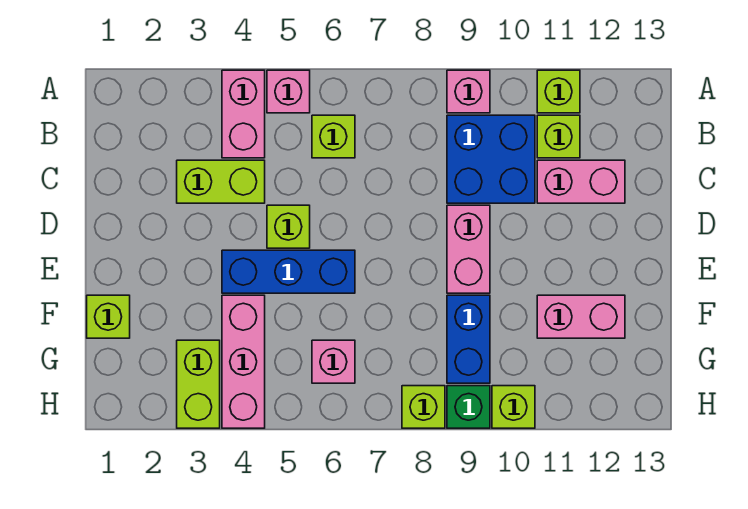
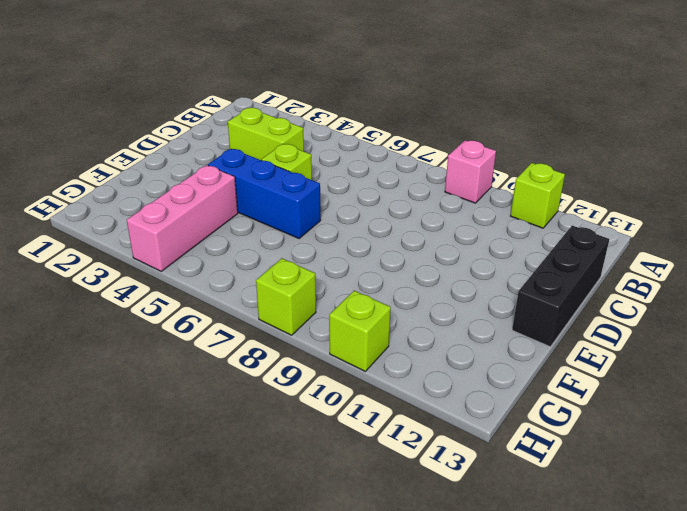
black 1x3 brick [512,226,609,347] -> none
none -> pink 1x2 brick [222,70,265,158]
none -> pink 1x1 brick [267,70,310,113]
none -> lime 1x1 brick [312,115,355,158]

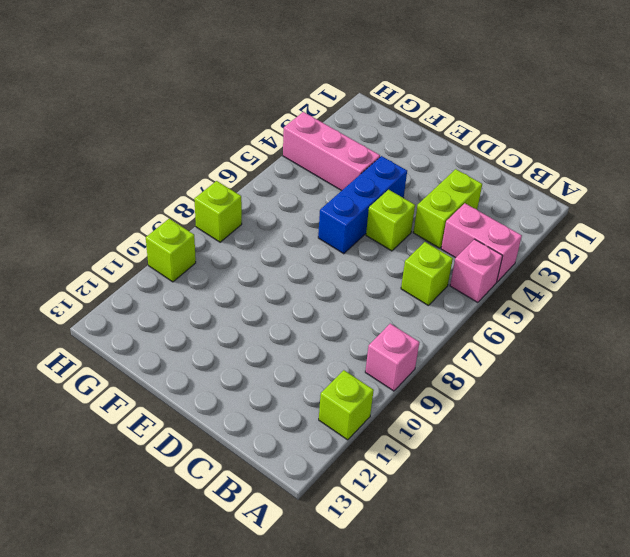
none -> blue 2x2 brick [447,115,535,203]
none -> lime 1x1 brick [537,115,580,158]
none -> pink 1x2 brick [537,160,625,203]

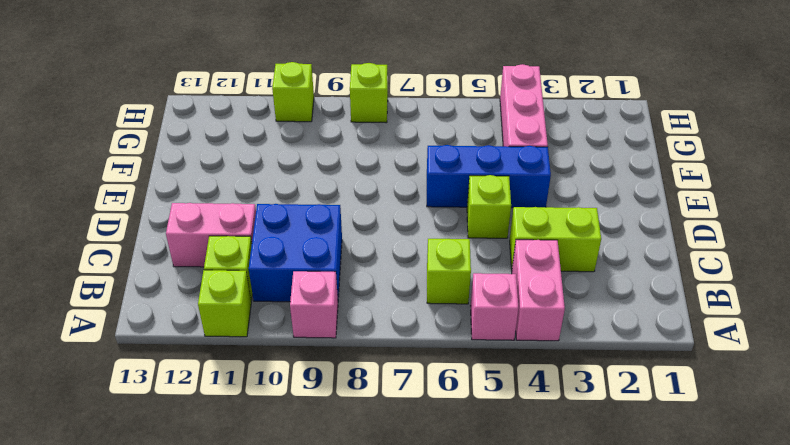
none -> pink 1x2 brick [447,205,490,293]
none -> lime 1x1 brick [87,295,130,338]
none -> blue 1x2 brick [447,295,490,383]

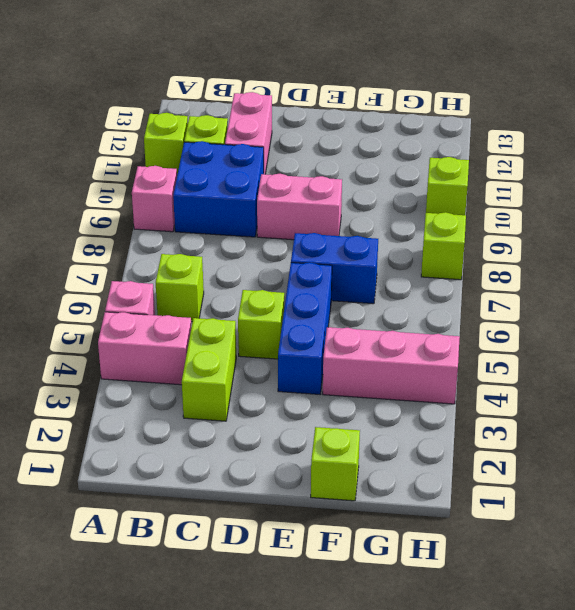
blue 1x2 brick [291,233,378,304] -> blue 1x2 brick moved to [447,295,490,383]
none -> pink 1x2 brick [537,295,625,338]
none -> lime 1x2 brick [177,340,220,428]
none -> pink 1x1 brick [312,340,355,383]

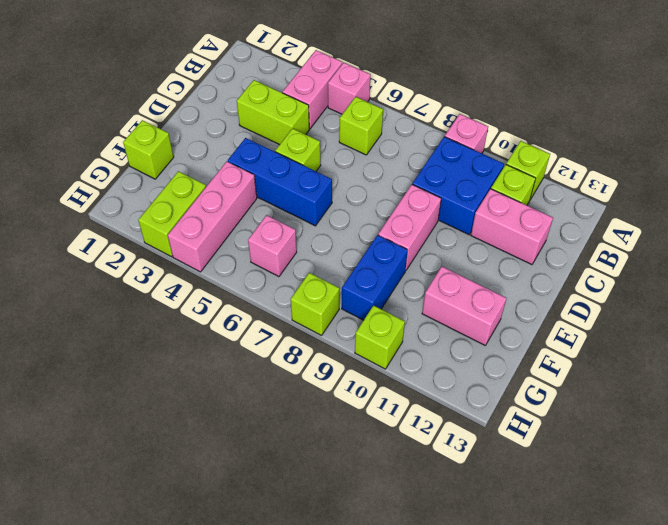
none -> green 1x1 brick [447,386,490,428]

